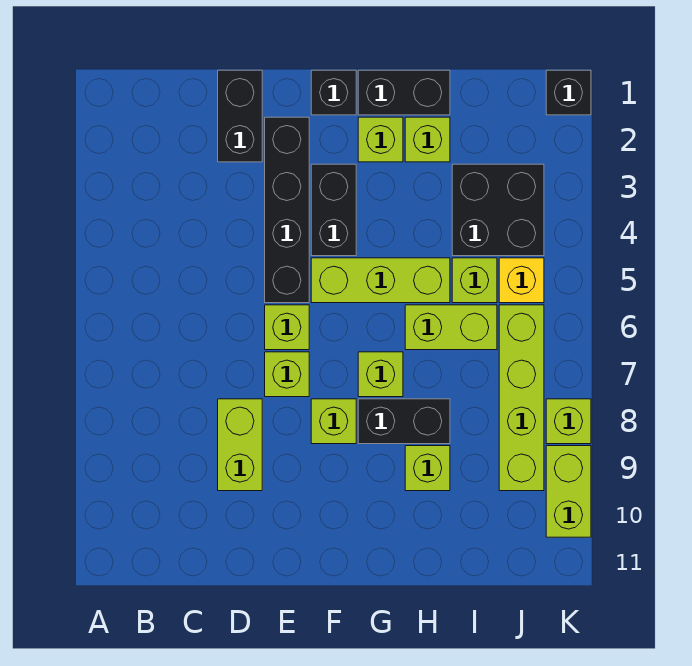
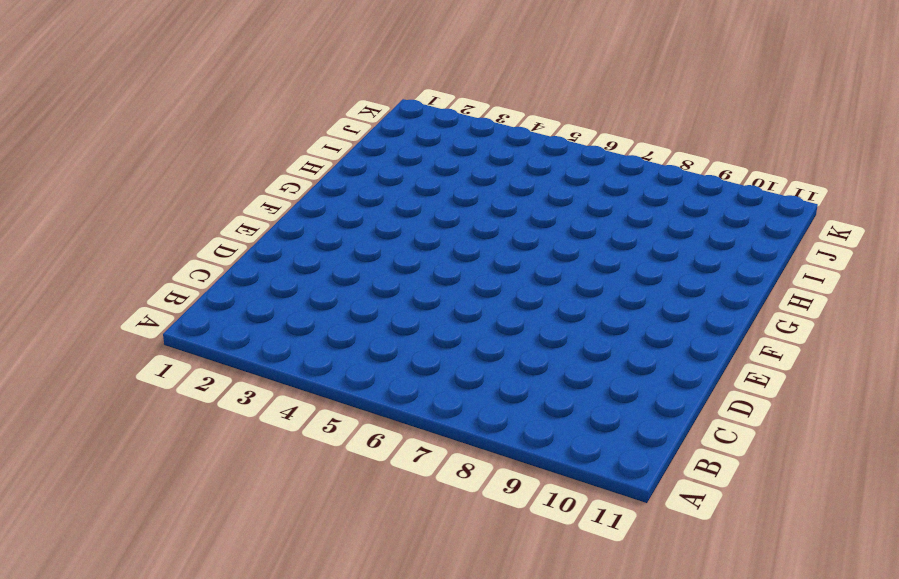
none -> black 1x2 brick [218,70,262,162]
none -> lime 1x2 brick [218,399,262,491]
none -> black 1x4 brick [265,117,309,303]

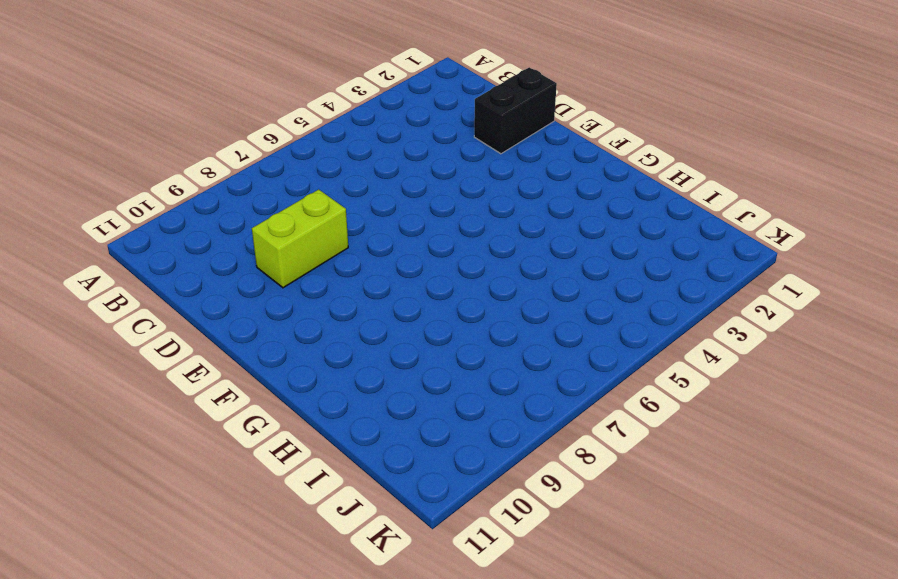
none -> black 1x4 brick [265,117,309,303]
none -> lime 1x1 brick [265,305,309,350]
none -> lime 1x1 brick [265,352,309,397]

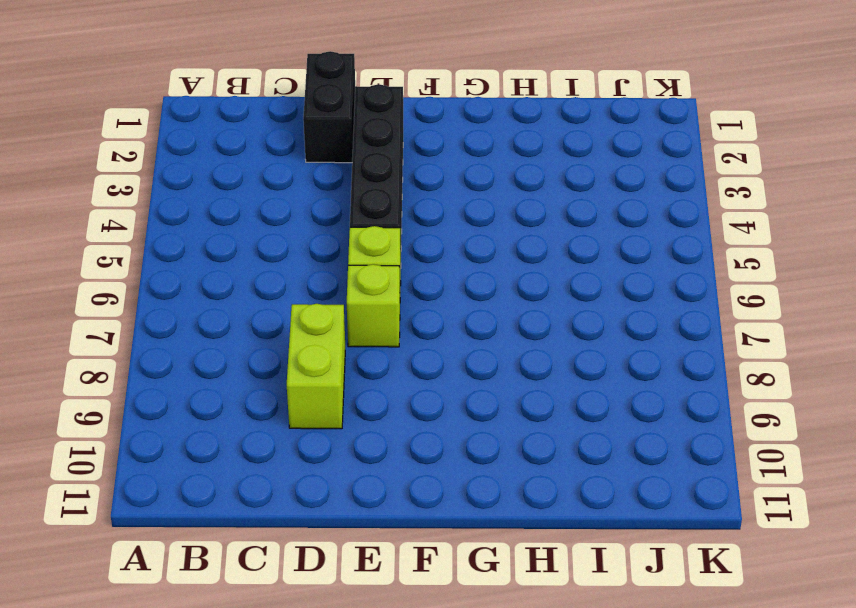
none -> black 1x1 brick [311,70,356,115]
none -> black 1x2 brick [311,164,356,256]
none -> lime 1x3 brick [311,258,450,303]

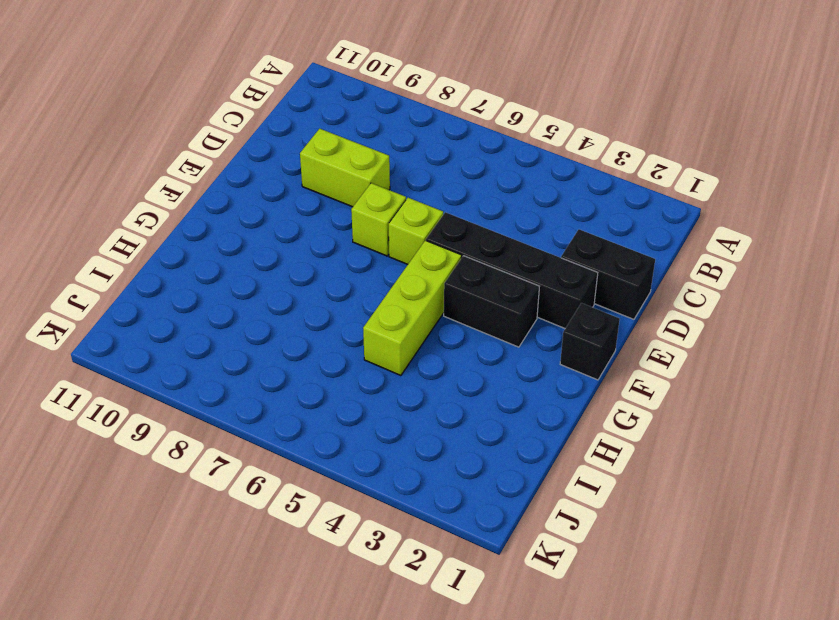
none -> lime 1x1 brick [311,399,356,444]
none -> black 1x2 brick [358,70,450,115]
none -> lime 1x1 brick [358,117,403,162]

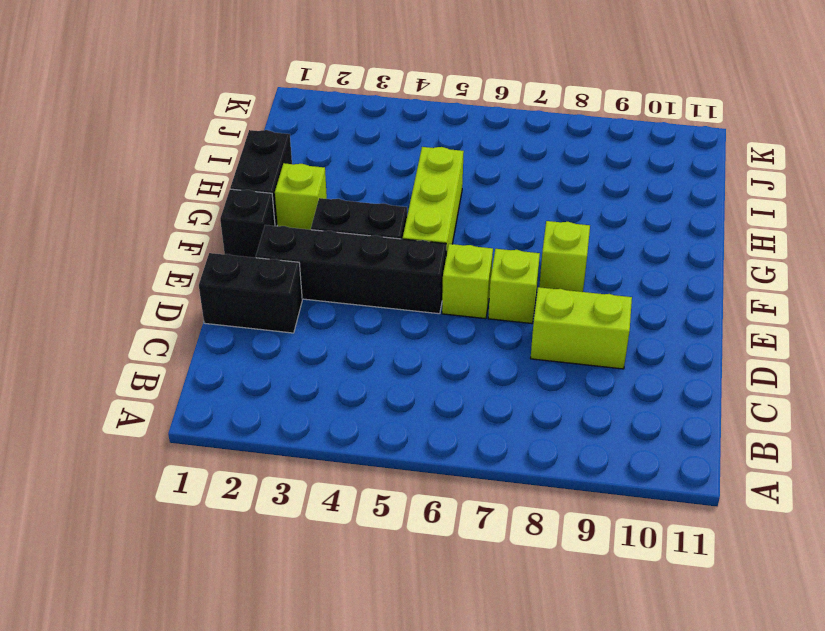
none -> lime 1x1 brick [358,352,403,397]
none -> black 1x2 brick [358,399,450,444]
none -> lime 1x1 brick [405,117,450,162]

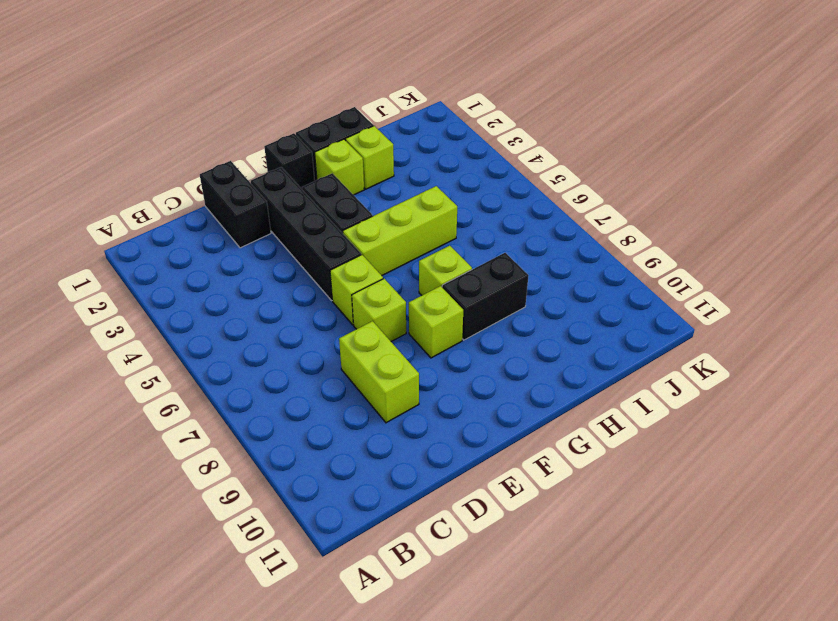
none -> lime 1x2 brick [405,305,497,350]
none -> lime 1x1 brick [405,446,450,491]
none -> black 2x2 brick [452,164,544,256]

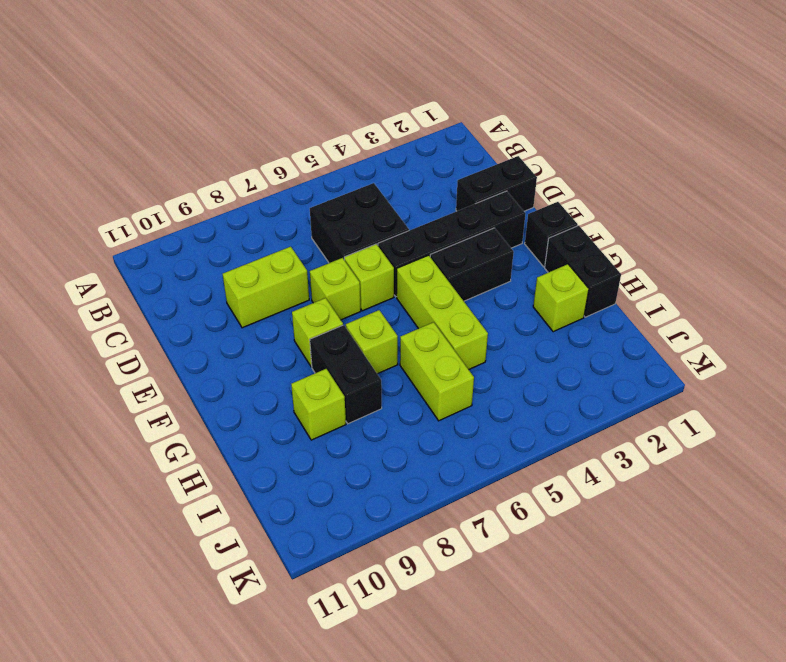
black 2x2 brick [310,183,409,263] -> black 2x2 brick moved to [452,164,544,256]
none -> lime 1x1 brick [358,117,403,162]
none -> lime 1x1 brick [452,258,497,303]
none -> yellow 1x1 brick [499,258,544,303]

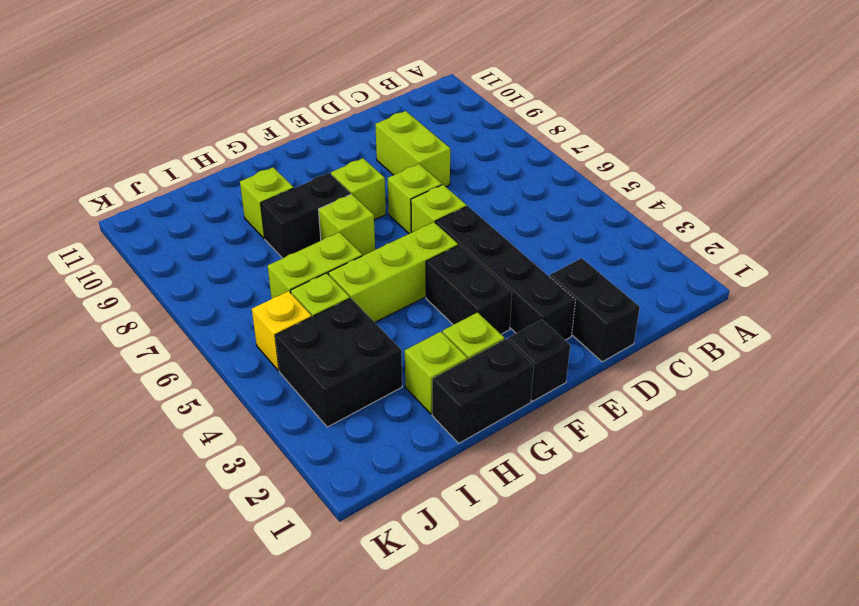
none -> lime 1x4 brick [499,305,544,491]
none -> black 1x1 brick [546,70,591,115]
none -> lime 1x1 brick [546,399,591,444]

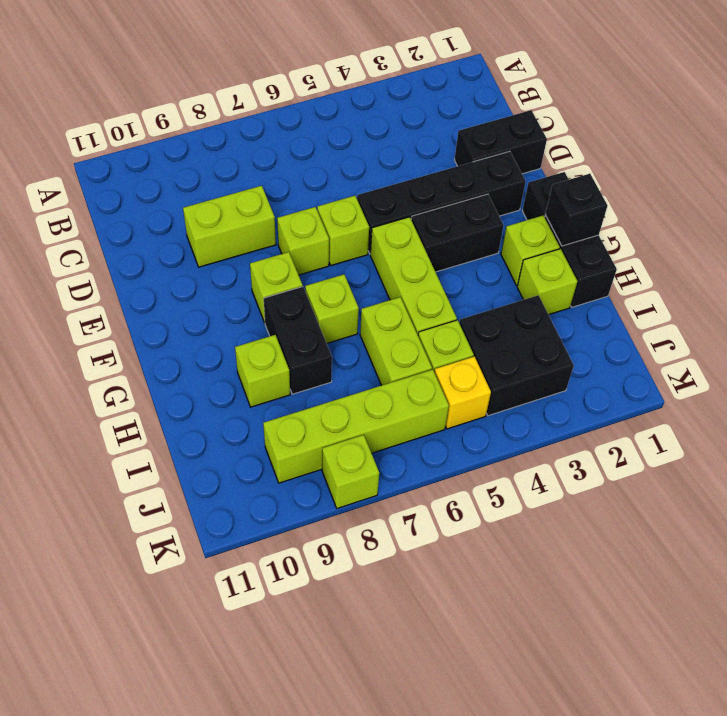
black 1x1 brick [545,174,608,246] -> black 1x1 brick moved to [546,70,591,115]
none -> lime 1x2 brick [546,446,591,537]

